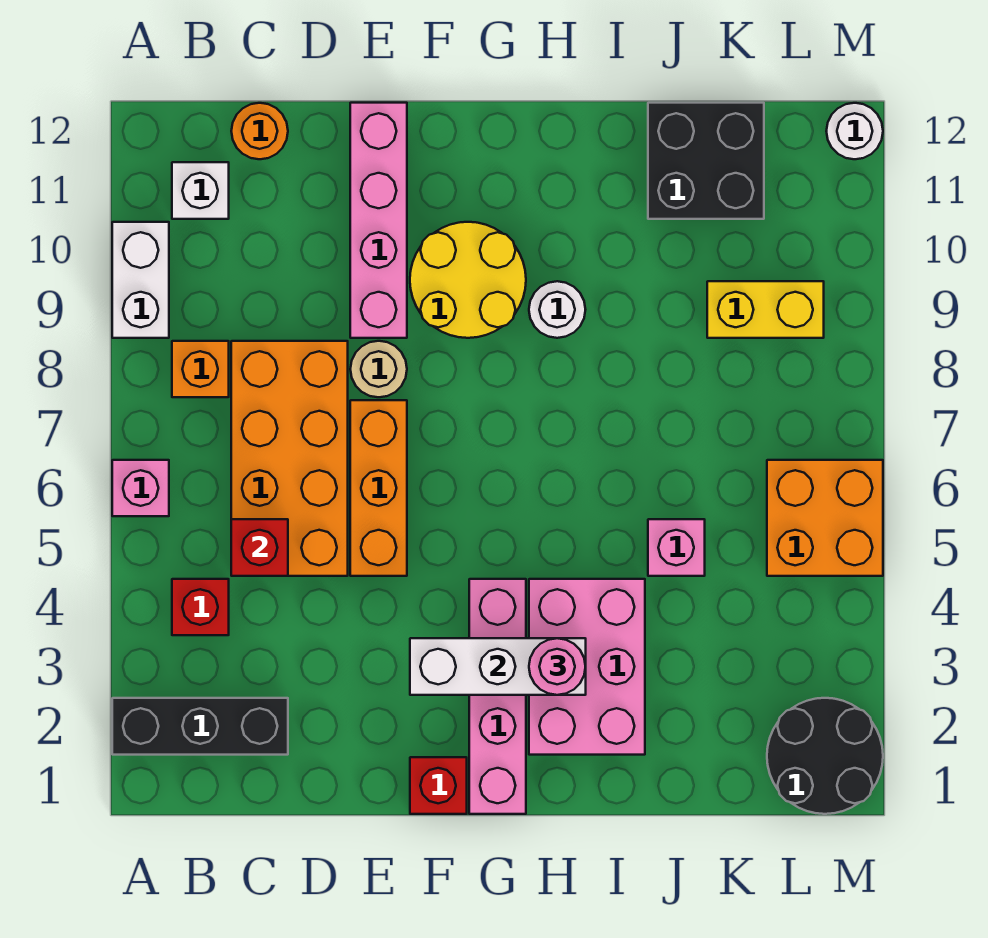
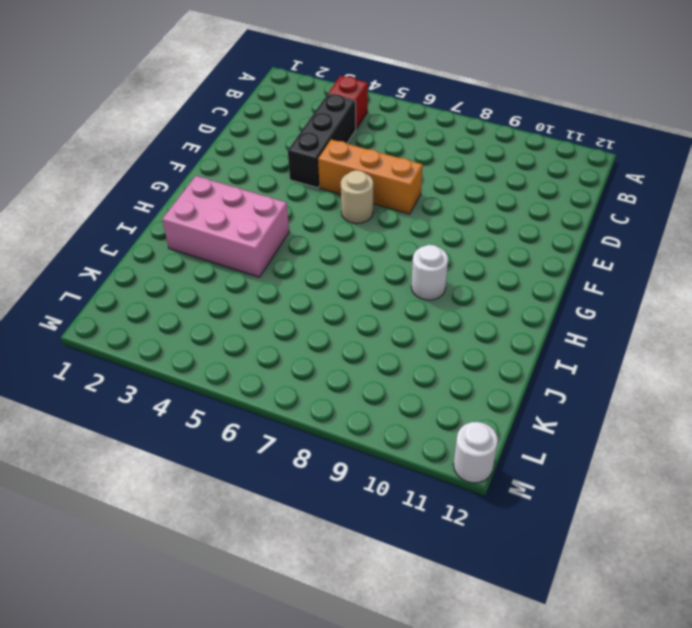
black 1x3 brick [288,94,356,188] -> black 1x3 brick moved to [112,698,288,755]
tan 1x1 round brick [341,170,373,224] -> tan 1x1 round brick moved to [350,341,407,397]
none -> pink 1x1 brick [112,460,169,516]
none -> white 1x2 brick [112,222,169,338]
none -> orange 1x1 brick [172,341,229,397]

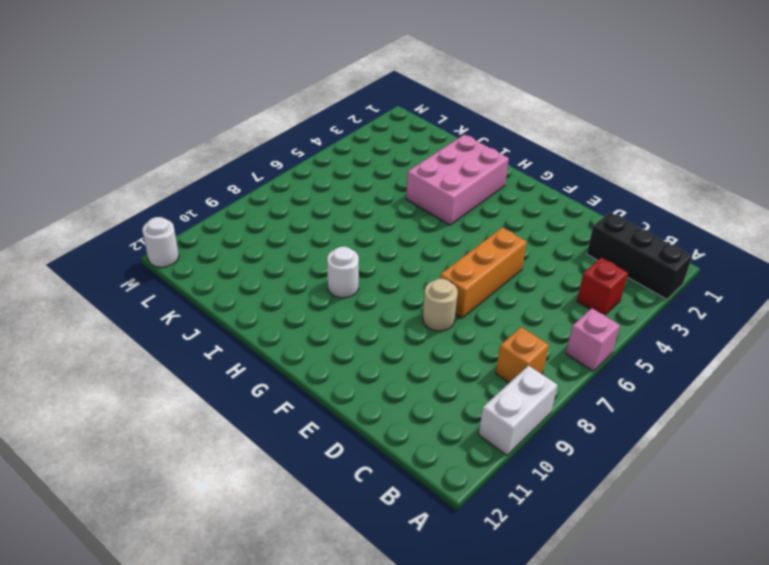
none -> white 1x1 brick [172,162,229,219]
none -> orange 2x4 brick [231,341,348,576]
none -> orange 1x1 round brick [231,103,288,159]

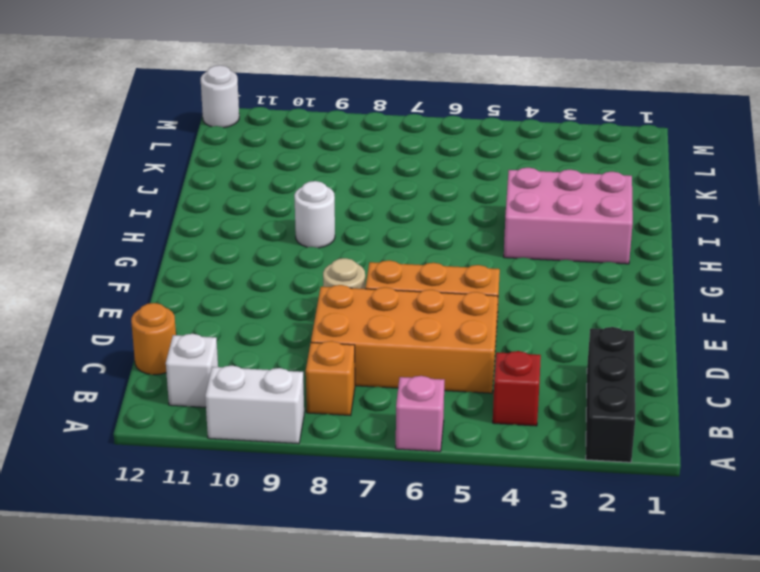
none -> pink 1x4 brick [350,103,407,338]
none -> red 1x1 brick [410,757,467,814]
none -> yellow 2x2 round brick [410,222,526,338]

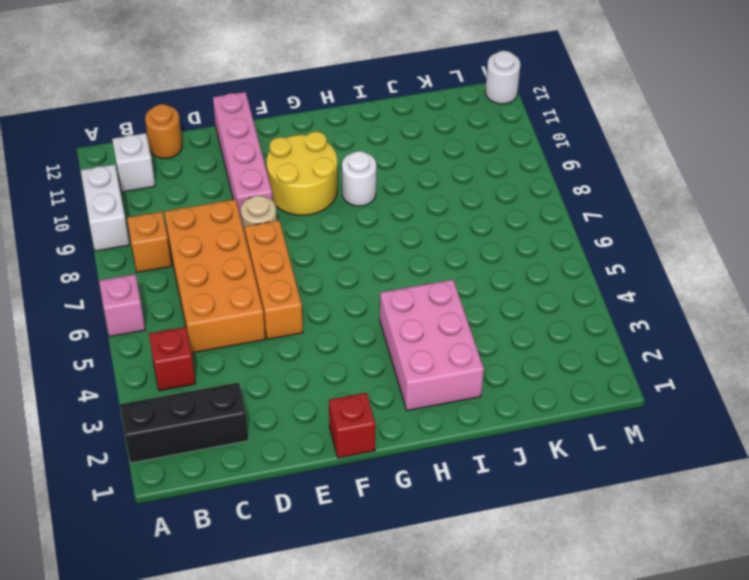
none -> pink 1x4 brick [469,579,526,814]
none -> pink 1x1 brick [648,519,705,576]
none -> black 2x2 brick [648,103,764,219]

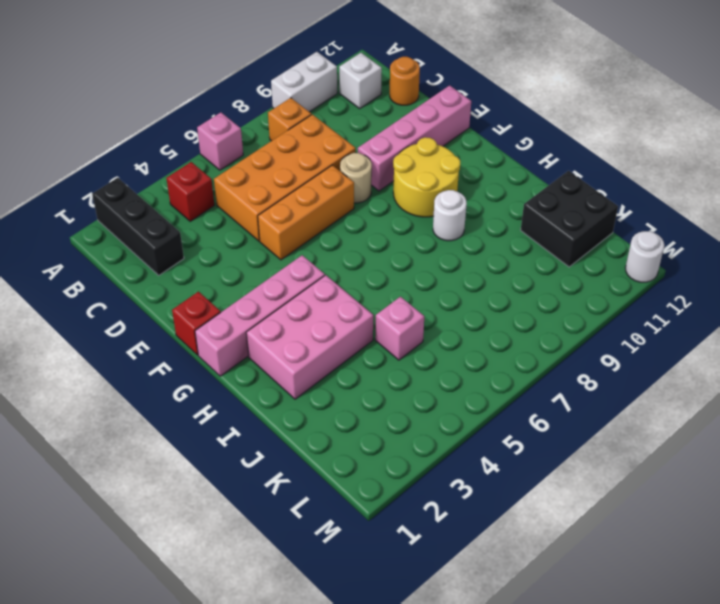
none -> yellow 1x2 brick [707,281,824,338]
none -> black 2x2 round brick [767,698,883,814]
none -> orange 2x2 brick [767,460,883,576]

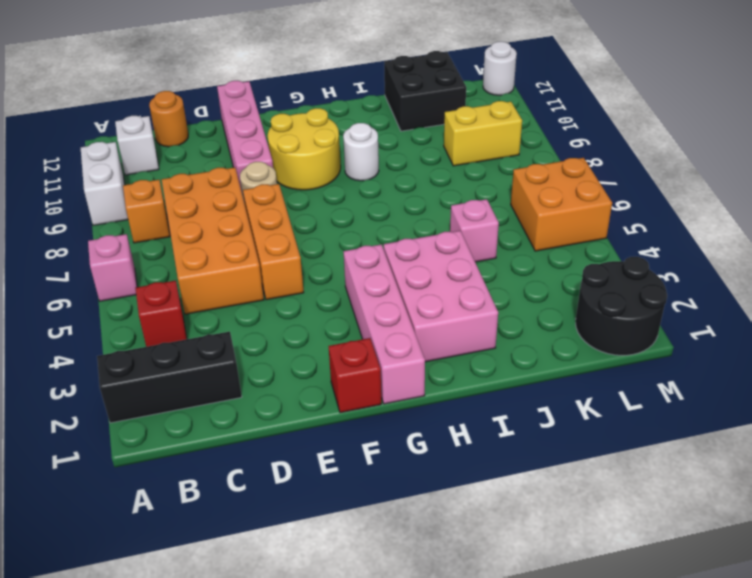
none -> red 1x1 brick [231,519,288,576]
none -> white 1x3 brick [410,638,586,695]
none -> pink 1x1 round brick [529,638,586,695]

